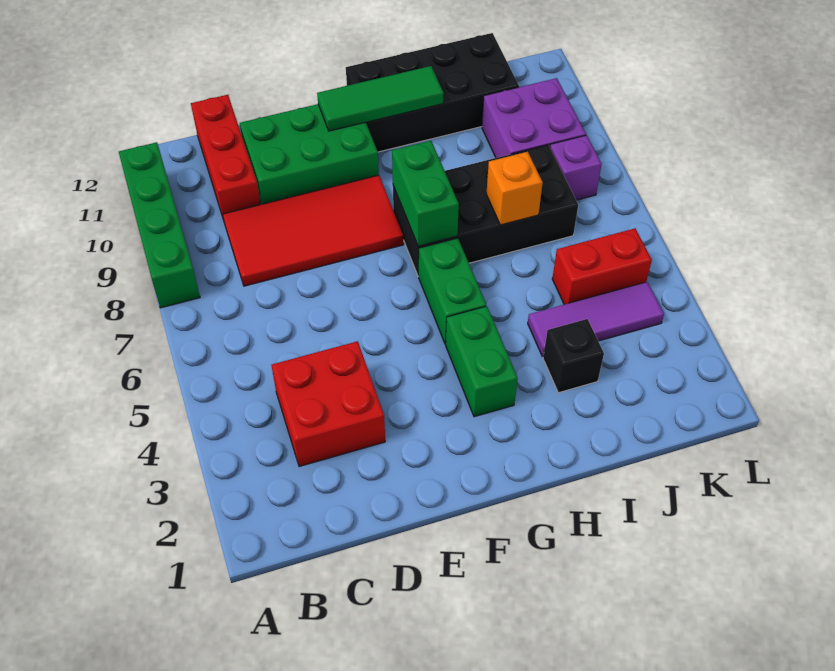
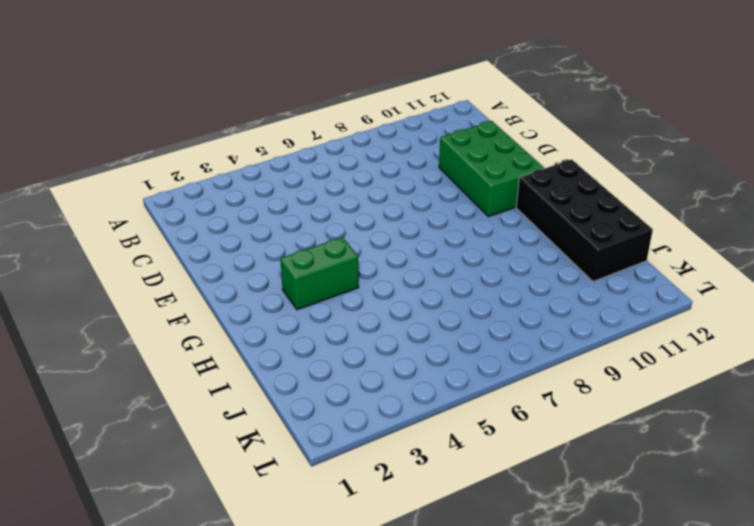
none -> green 1x4 brick [119,142,200,308]
none -> red 2x2 brick [271,341,385,467]
none -> red 2x4 tile [223,175,403,286]

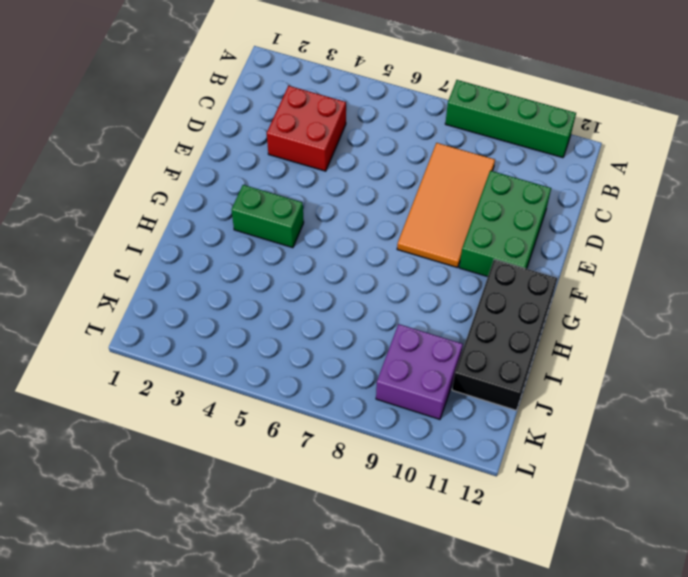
orange 2x4 tile [397,143,495,268] -> red 2x4 tile [223,175,403,286]
none -> red 1x3 brick [191,95,261,220]
none -> green 1x2 brick [419,238,486,344]
none -> black 2x4 brick [393,145,578,277]

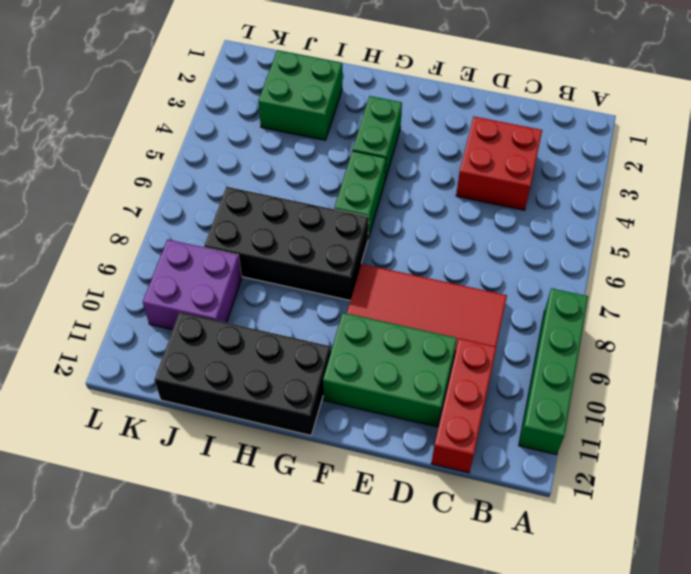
green 2x2 brick [258,50,342,140] -> black 1x1 brick [543,319,604,393]
none -> purple 1x3 tile [528,282,664,357]
none -> red 1x2 brick [552,229,652,304]
none -> purple 1x1 brick [550,135,602,200]

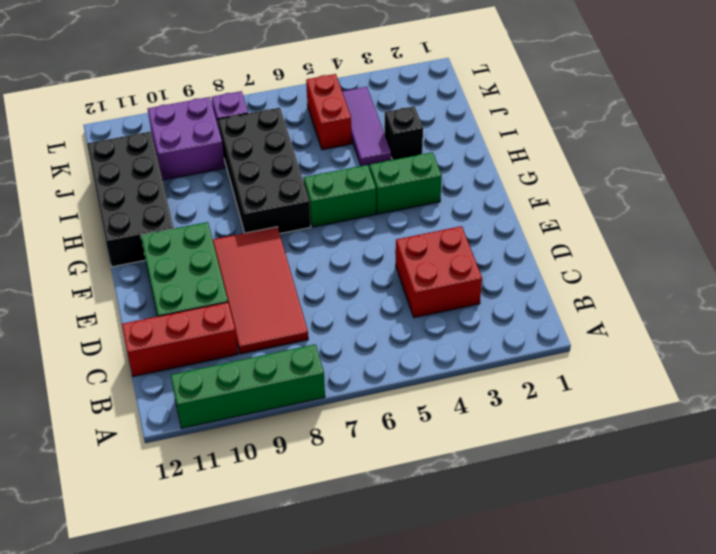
none -> green 1x3 tile [317,66,444,131]
none -> green 1x2 brick [392,141,459,246]
none -> orange 1x1 brick [486,152,543,225]

